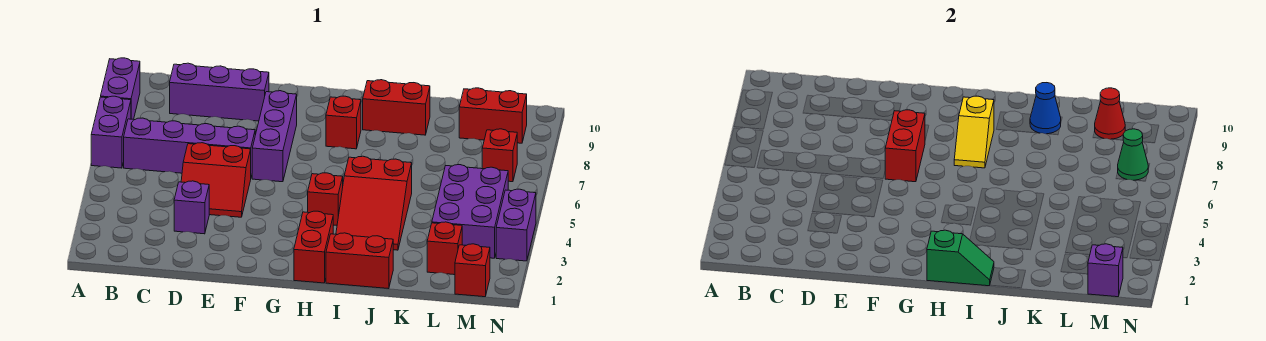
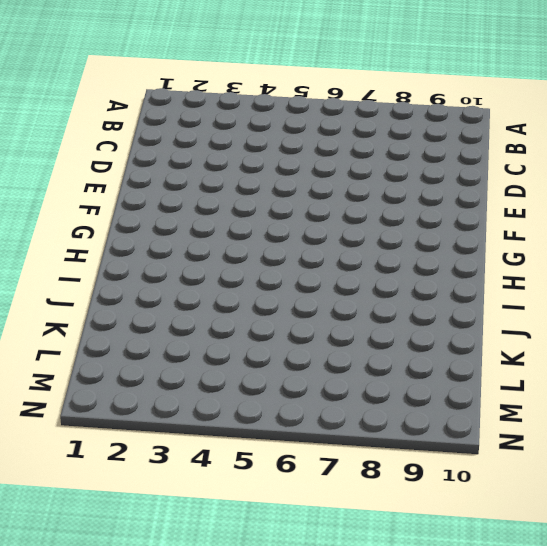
none -> purple 1x2 brick [91,96,131,168]
none -> purple 1x2 brick [101,58,140,119]
none -> purple 1x4 brick [124,118,255,176]

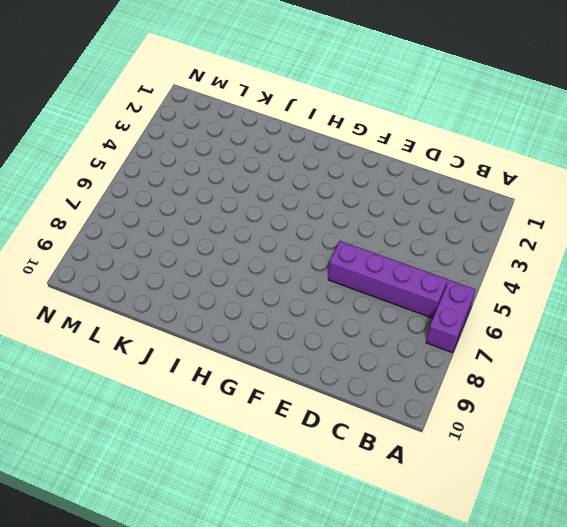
none -> purple 1x2 brick [101,58,140,119]
none -> purple 1x3 brick [170,63,269,121]
none -> purple 1x1 brick [174,181,209,234]

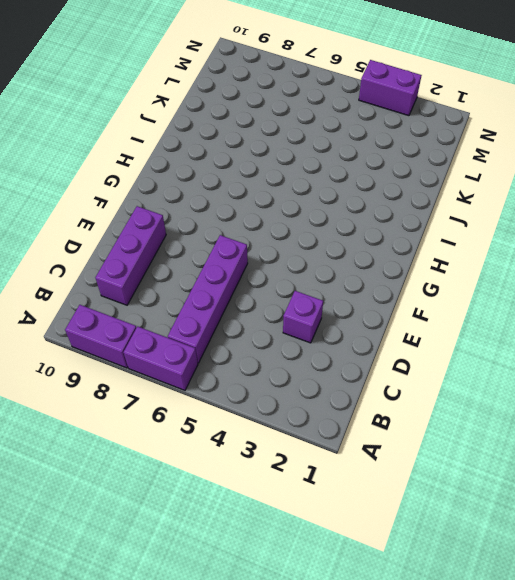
none -> red 2x2 slope [181,143,251,217]
none -> purple 1x3 brick [252,91,297,182]
none -> red 1x2 brick [294,211,333,283]

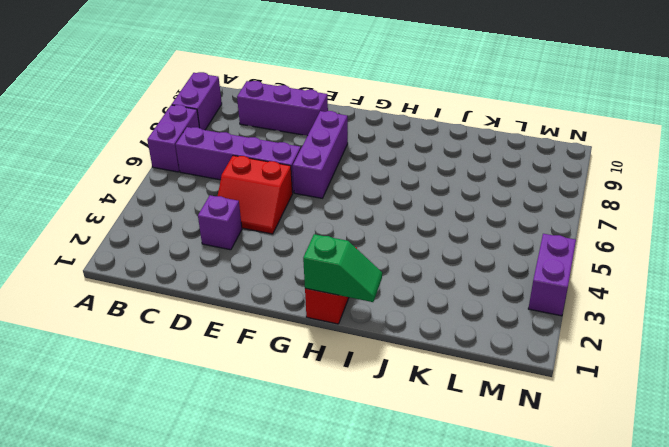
none -> red 1x1 brick [308,173,343,225]
none -> red 1x1 brick [326,96,361,149]
none -> red 1x2 brick [326,233,393,289]

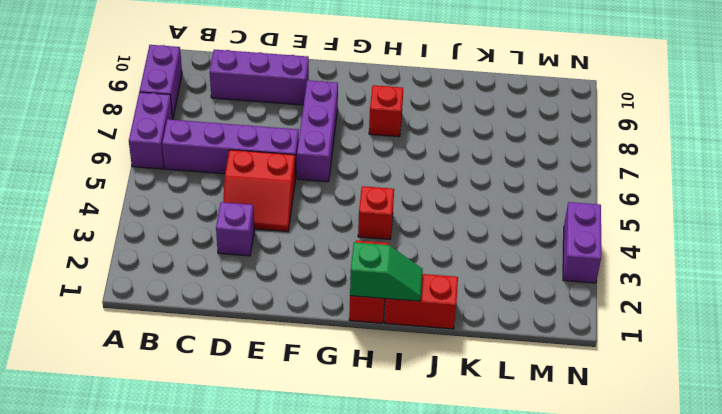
none -> red 2x3 slope [336,156,412,250]
none -> red 1x2 brick [363,80,430,135]
none -> red 1x1 brick [427,222,462,275]

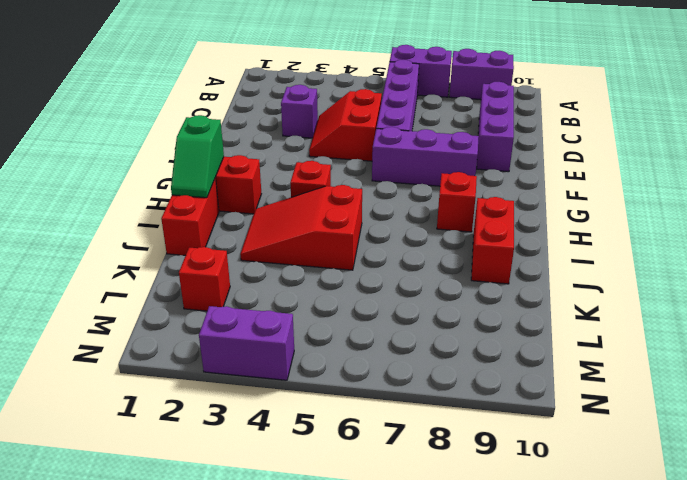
none -> purple 2x3 brick [432,165,508,258]
none -> red 1x2 brick [459,88,527,143]
none -> red 1x1 brick [455,244,490,297]

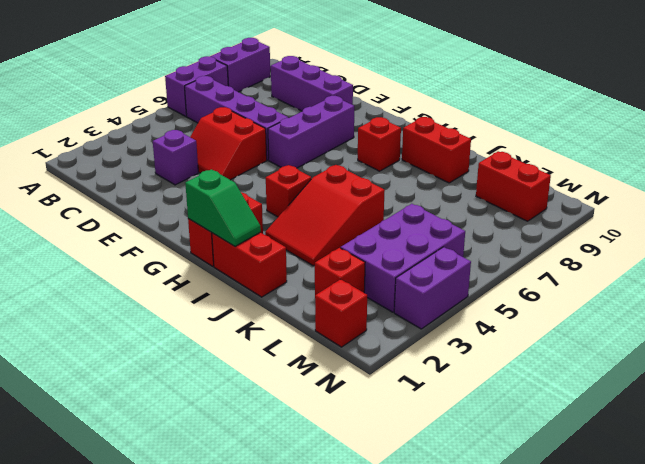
none -> red 1x1 brick [482,129,517,182]
none -> red 1x2 brick [885,110,925,182]
none -> yellow 1x2 slope [954,96,994,168]

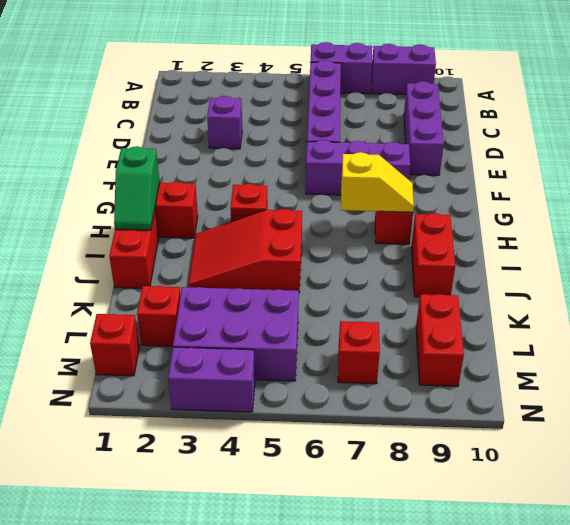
yellow 1x2 slope [341,152,414,212] -> yellow 1x2 slope turned to [954,96,994,168]
none -> red 2x2 slope [181,143,251,217]
none -> red 1x2 brick [885,110,925,182]
none -> blue 1x1 cone [1030,83,1061,134]

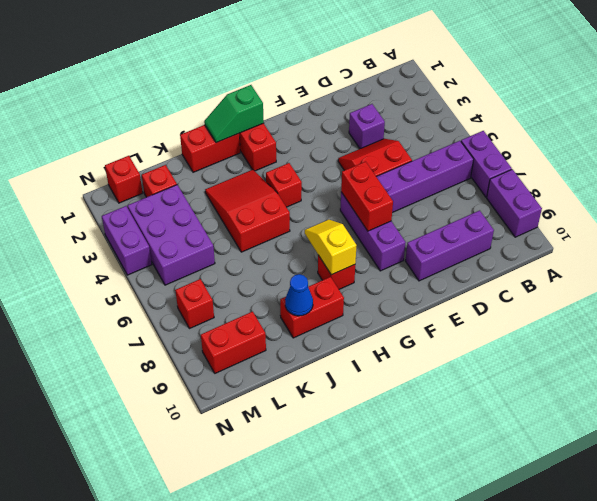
none -> red 1x1 cone [1095,88,1125,139]
none -> purple 1x1 brick [1088,244,1123,297]
none -> green 1x1 cone [1118,129,1148,180]

